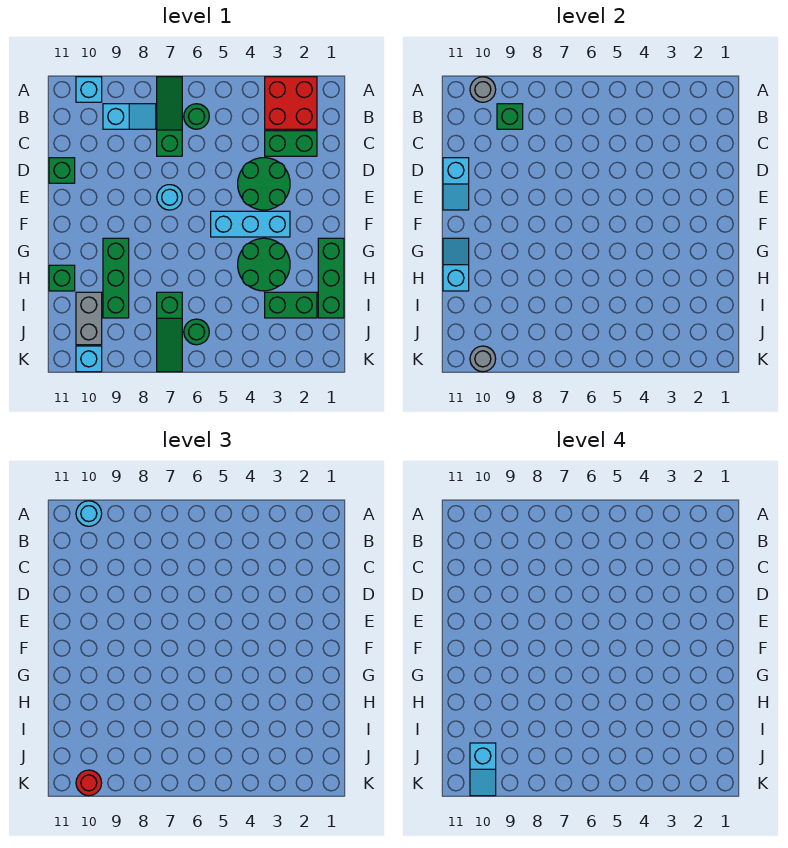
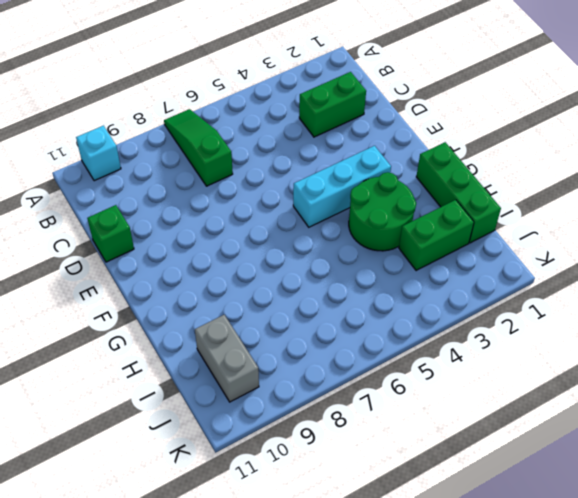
none -> red 2x2 brick [265,77,317,129]
none -> green 1x1 round brick [184,104,209,129]
none -> cyan 1x2 slope [103,104,156,129]

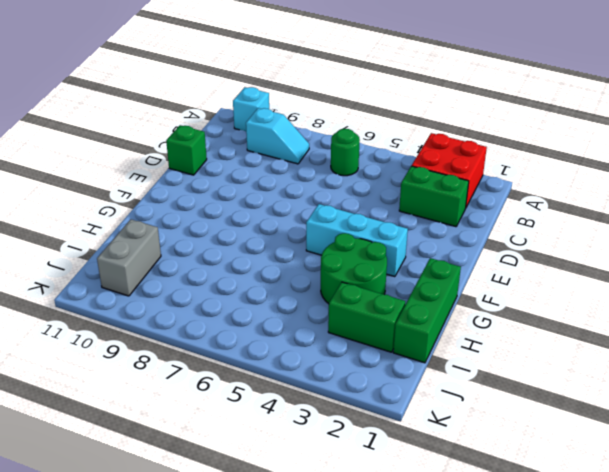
none -> green 1x3 slope [157,77,182,156]
none -> green 2x2 round brick [238,158,290,210]
none -> cyan 1x1 round brick [157,185,182,210]

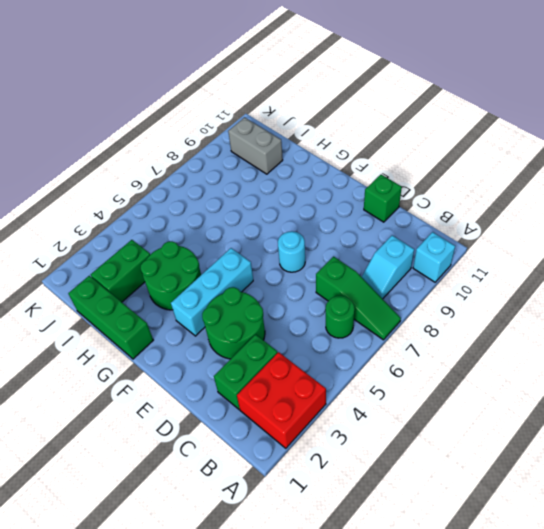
none -> green 1x3 brick [103,238,129,318]
none -> green 1x1 brick [49,265,75,291]
none -> green 1x3 slope [157,292,182,372]

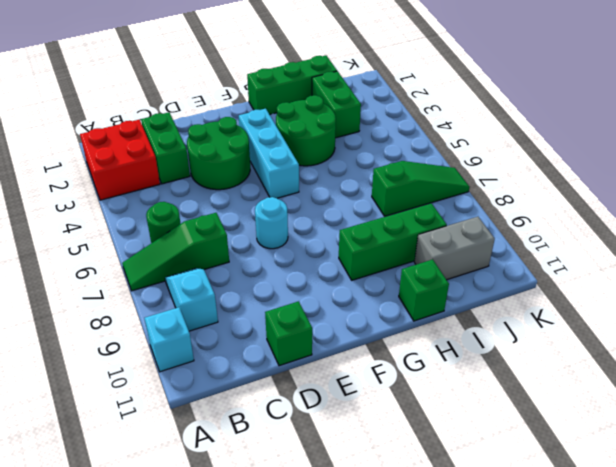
none -> green 1x1 round brick [184,319,209,345]
none -> cyan 1x1 brick [76,346,102,372]
none -> grey 1x1 round brick [470,77,496,102]

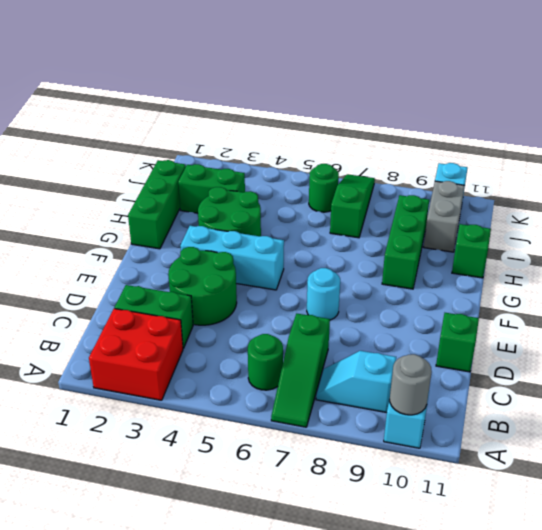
none -> green 1x1 brick [497,104,523,129]
none -> cyan 1x2 slope [443,158,469,210]
none -> cyan 1x2 slope [443,238,469,291]

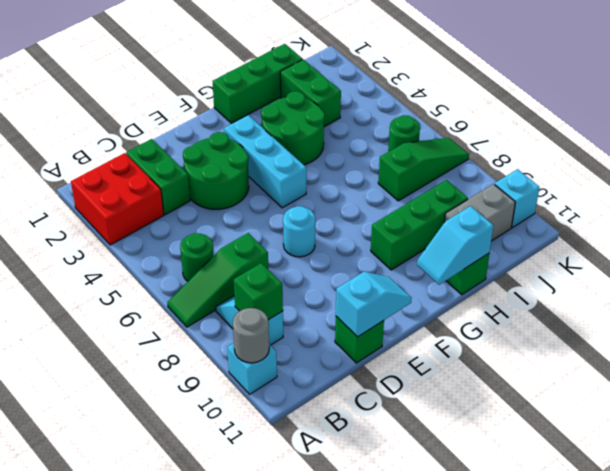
none -> grey 1x1 round brick [470,346,496,372]
none -> cyan 1x1 round brick [76,501,102,526]
none -> red 1x1 round brick [76,770,102,796]

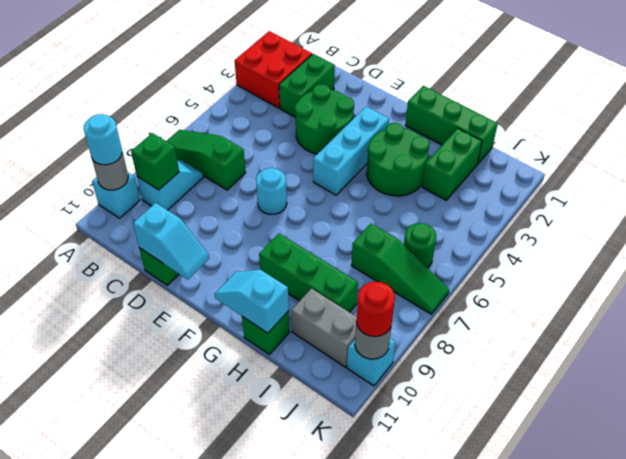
none -> green 1x1 round brick [184,104,209,129]
none -> cyan 1x2 slope [470,743,496,796]

